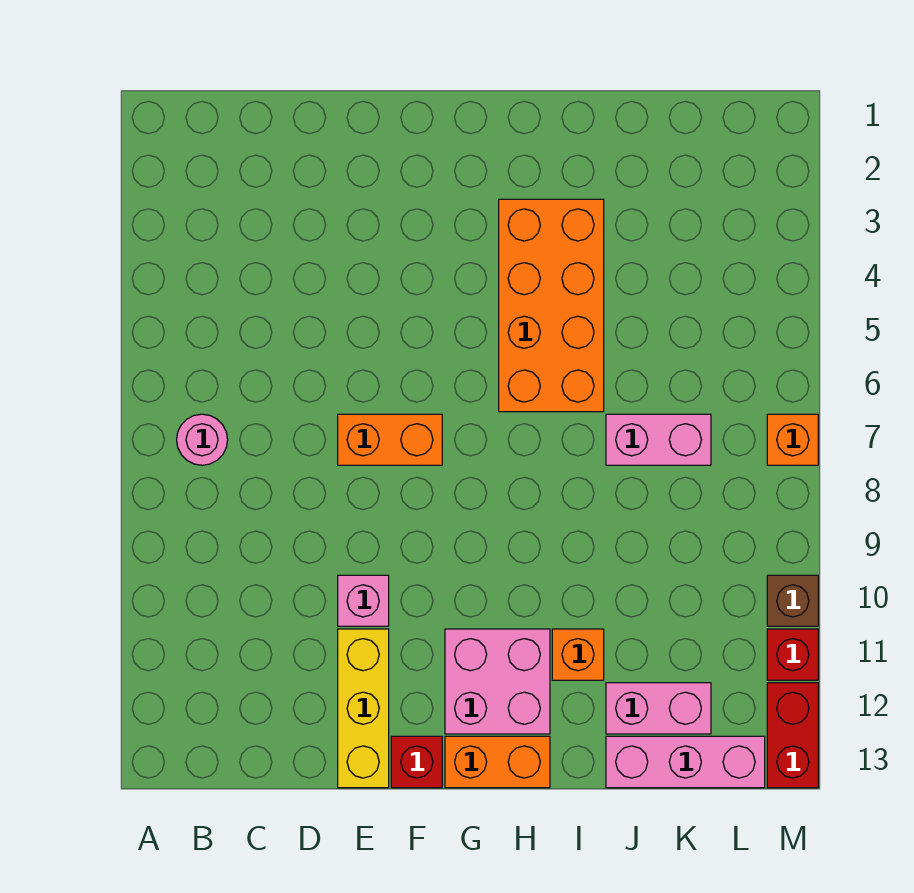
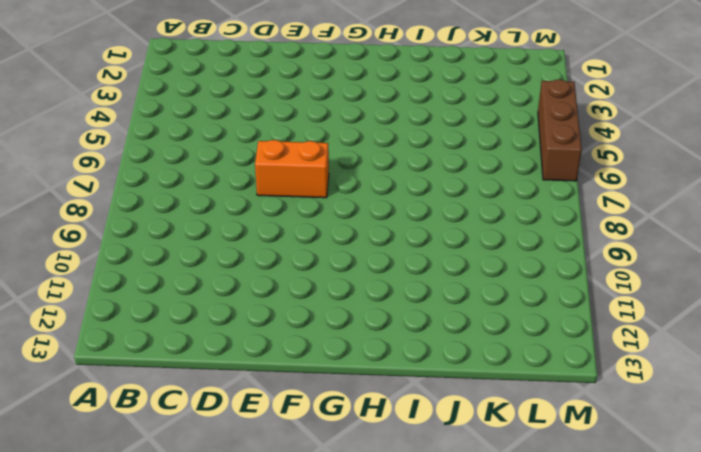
brown 1x3 brick [538,79,582,181] -> none
none -> pink 1x1 round brick [177,414,228,465]
none -> pink 1x1 brick [338,575,389,626]
none -> yellow 1x3 brick [338,629,389,788]

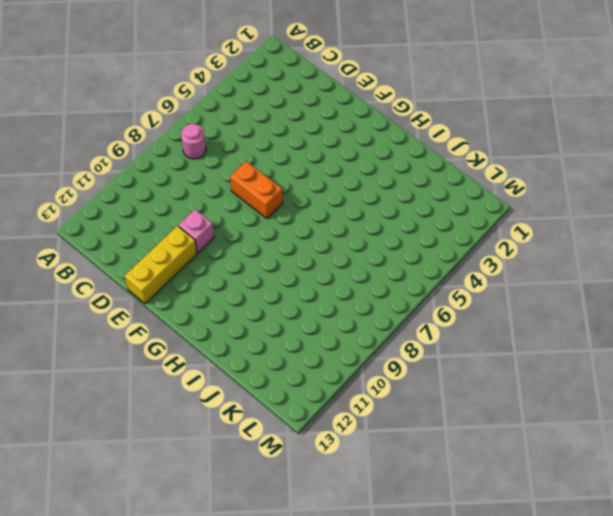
none -> red 1x1 brick [391,736,442,788]
none -> pink 2x2 brick [445,629,550,734]
none -> orange 1x2 brick [445,736,550,788]

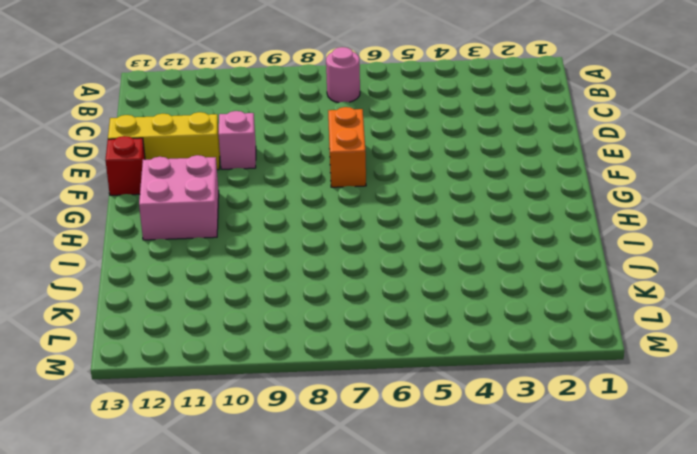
none -> orange 1x2 brick [445,736,550,788]
none -> orange 2x4 brick [499,199,604,412]
none -> orange 1x1 brick [552,629,604,680]

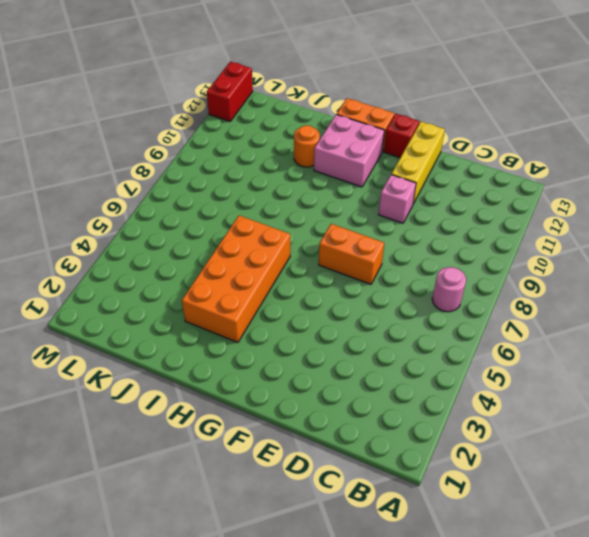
orange 1x1 round brick [294,125,320,167] -> orange 1x1 brick [552,629,604,680]
none -> pink 1x2 brick [606,414,711,465]
none -> pink 1x2 brick [606,683,711,734]
none -> pink 1x3 brick [606,736,765,788]

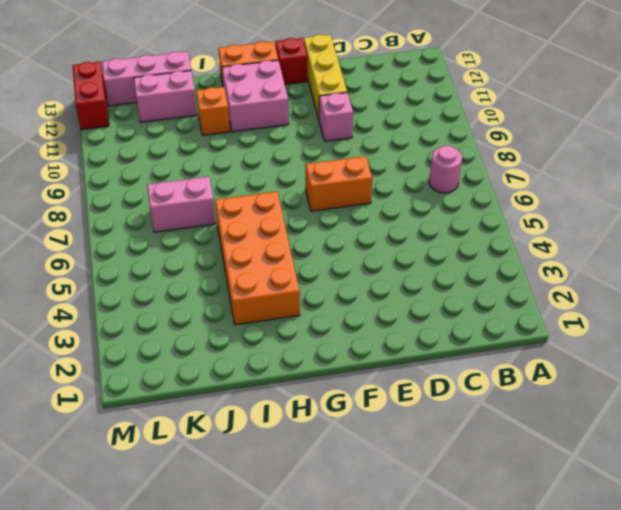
none -> orange 1x1 brick [767,414,818,465]
none -> brown 1x1 brick [767,575,818,626]
none -> red 1x1 brick [767,629,818,680]

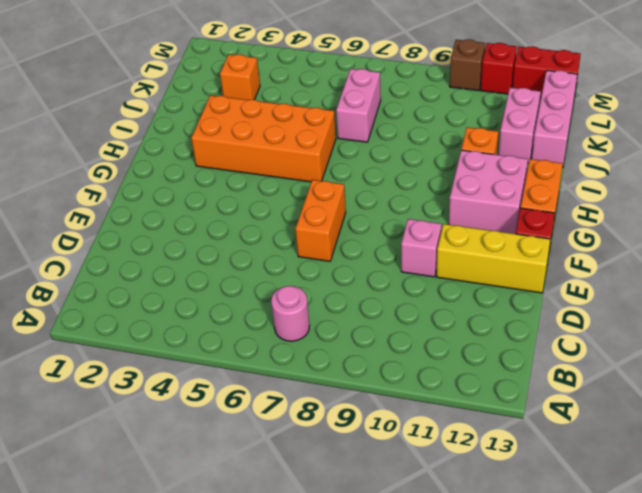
orange 1x1 brick [220,54,260,100] -> orange 1x1 brick moved to [767,414,818,465]

